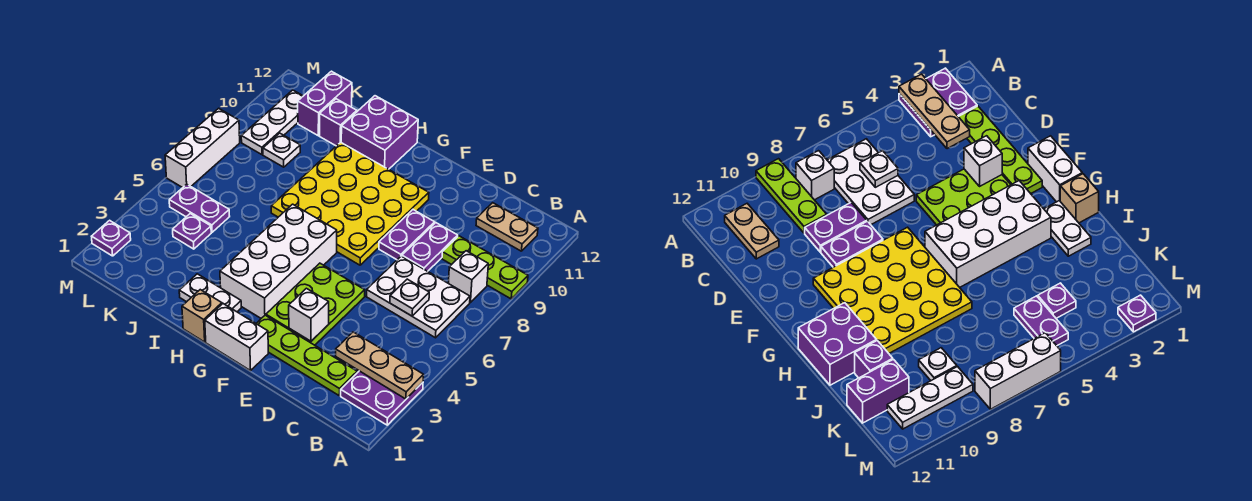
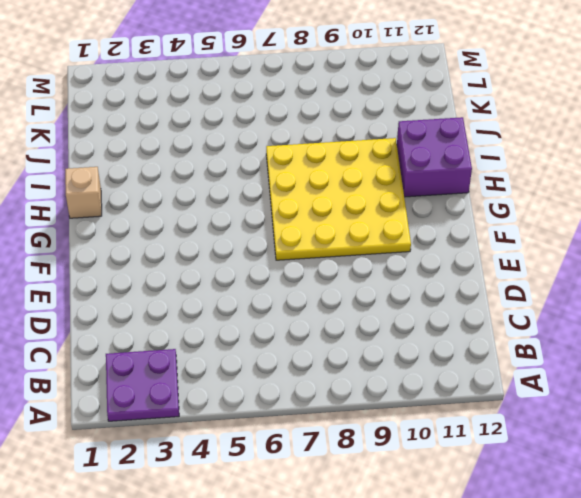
none -> lime 1x3 plate [442,236,528,299]
none -> white 2x3 plate [366,256,470,338]
none -> white 1x1 brick [448,251,488,302]

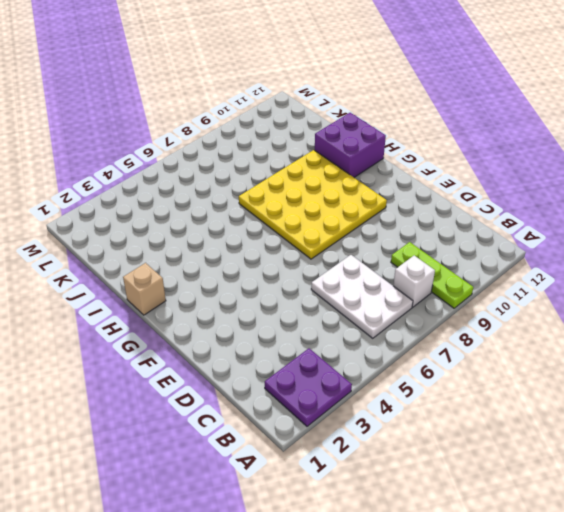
none -> tan 1x2 plate [476,203,538,251]
none -> lime 1x4 plate [256,315,357,396]
none -> purple 1x2 plate [402,223,458,271]

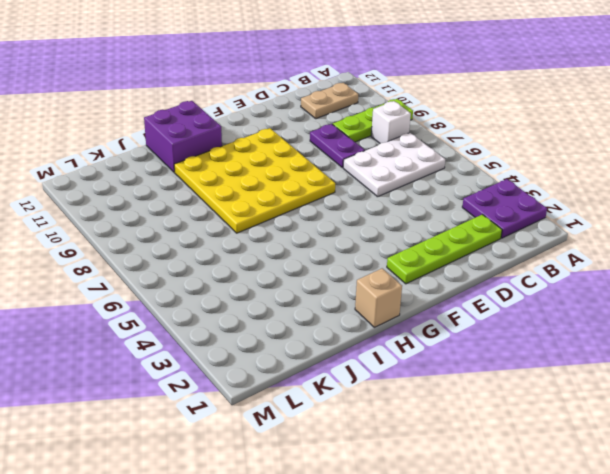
none -> lime 2x3 plate [266,263,365,345]
none -> purple 1x2 plate [379,210,435,260]
none -> white 1x2 brick [205,304,268,371]

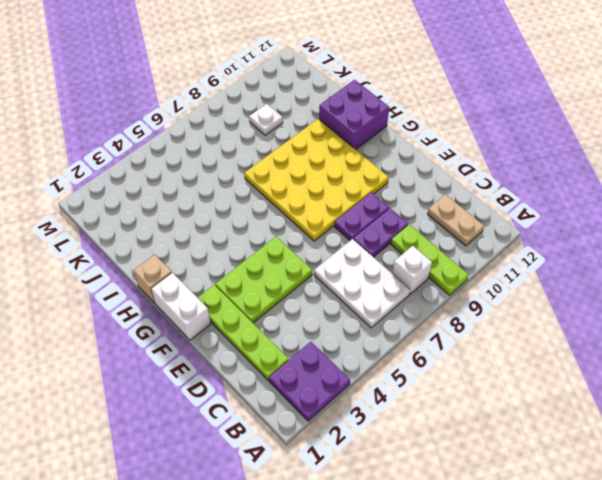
none -> white 2x4 brick [220,204,337,318]
none -> white 1x2 plate [179,274,241,312]
none -> purple 1x1 brick [320,99,357,146]

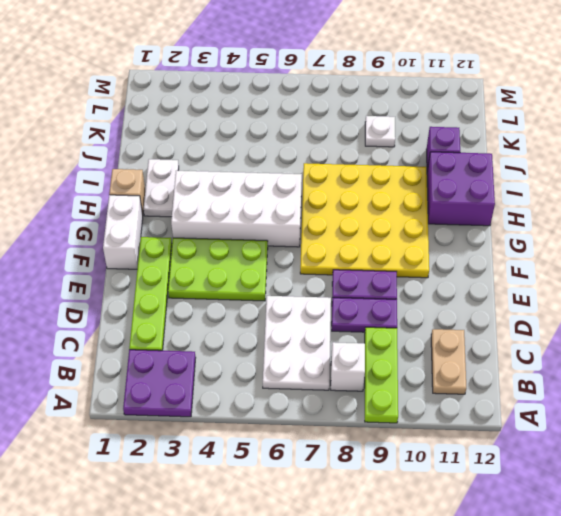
none -> purple 1x1 plate [173,214,211,249]
none -> purple 1x2 plate [169,184,230,232]
none -> purple 1x2 brick [298,71,352,136]

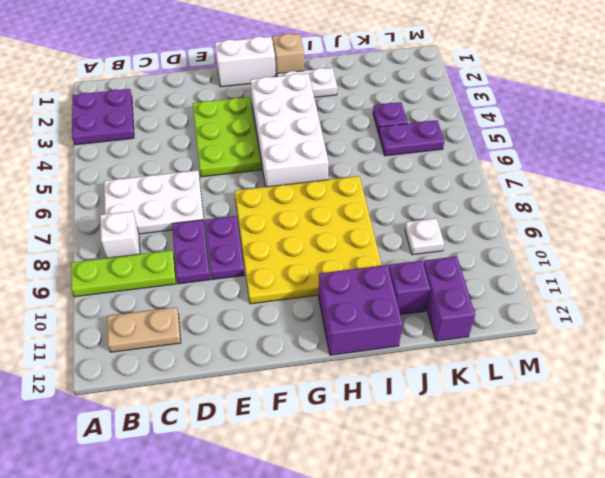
none -> lime 1x4 plate [256,315,357,396]
none -> white 1x3 plate [241,90,303,155]
none -> purple 1x1 plate [92,220,131,256]

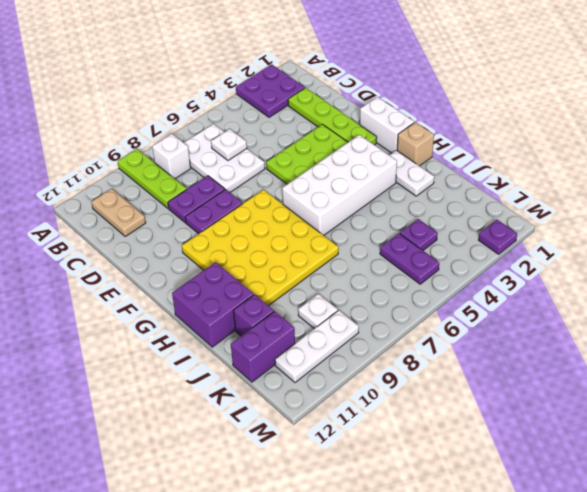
none -> white 1x3 brick [165,108,240,188]
none -> tan 1x3 plate [336,332,424,399]
none -> white 1x1 brick [289,288,329,341]

